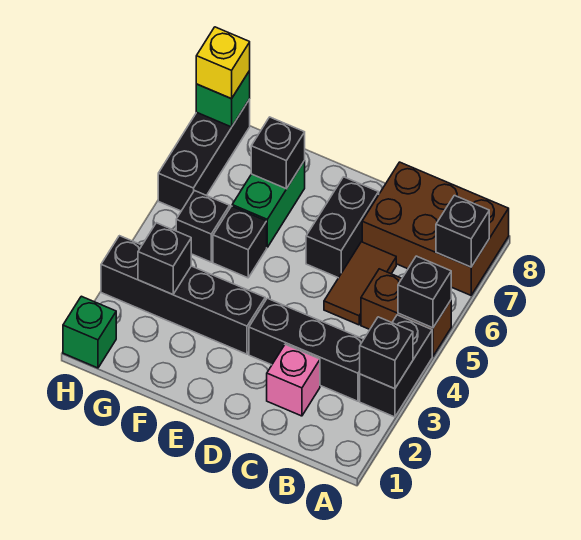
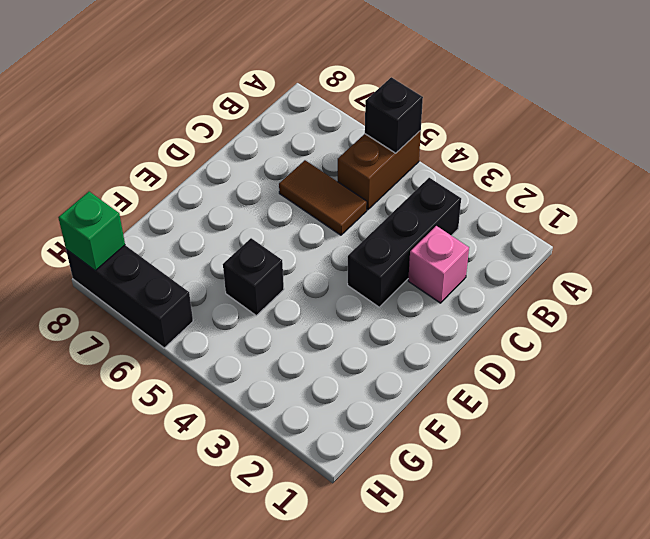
none -> black 1x2 brick [360,315,432,417]
none -> brown 2x3 brick [362,162,509,295]
none -> black 1x2 brick [306,177,379,278]

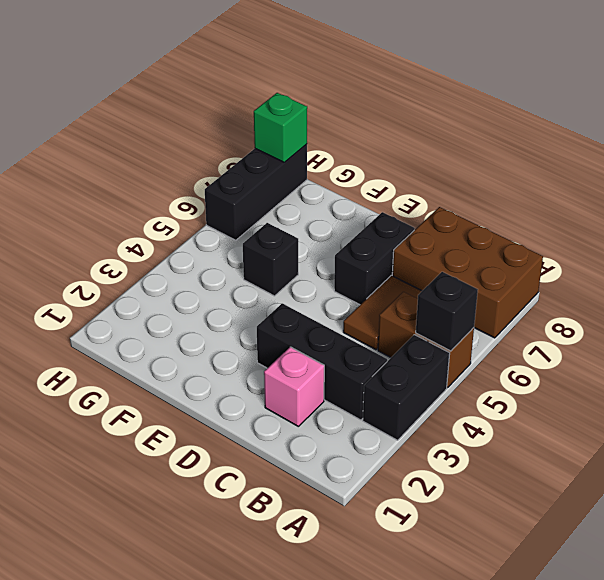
none -> black 1x4 brick [101,236,265,354]
none -> green 1x2 brick [232,161,305,247]
none -> black 1x1 brick [176,191,230,262]

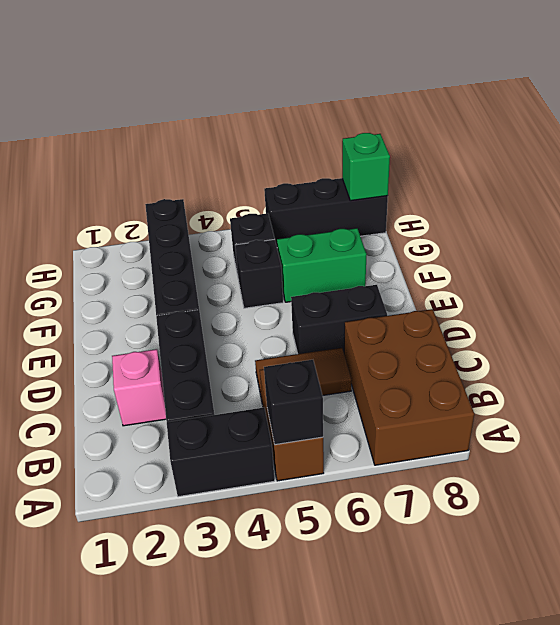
none -> green 1x1 brick [63,296,116,368]
none -> black 1x1 brick [360,317,413,389]
none -> black 1x1 brick [436,195,489,267]

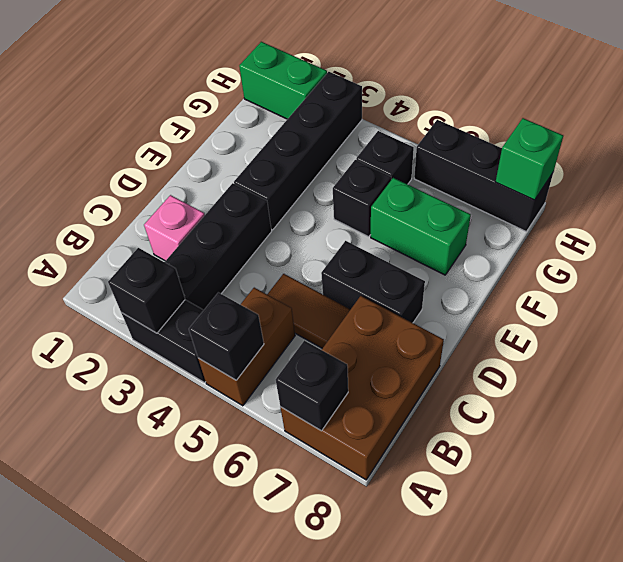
green 1x2 brick [239,42,327,119] -> green 1x1 brick [63,296,116,368]
none -> black 1x1 brick [251,117,305,189]
none -> black 1x1 brick [138,223,191,295]
none -> yellow 1x1 brick [196,27,250,99]

